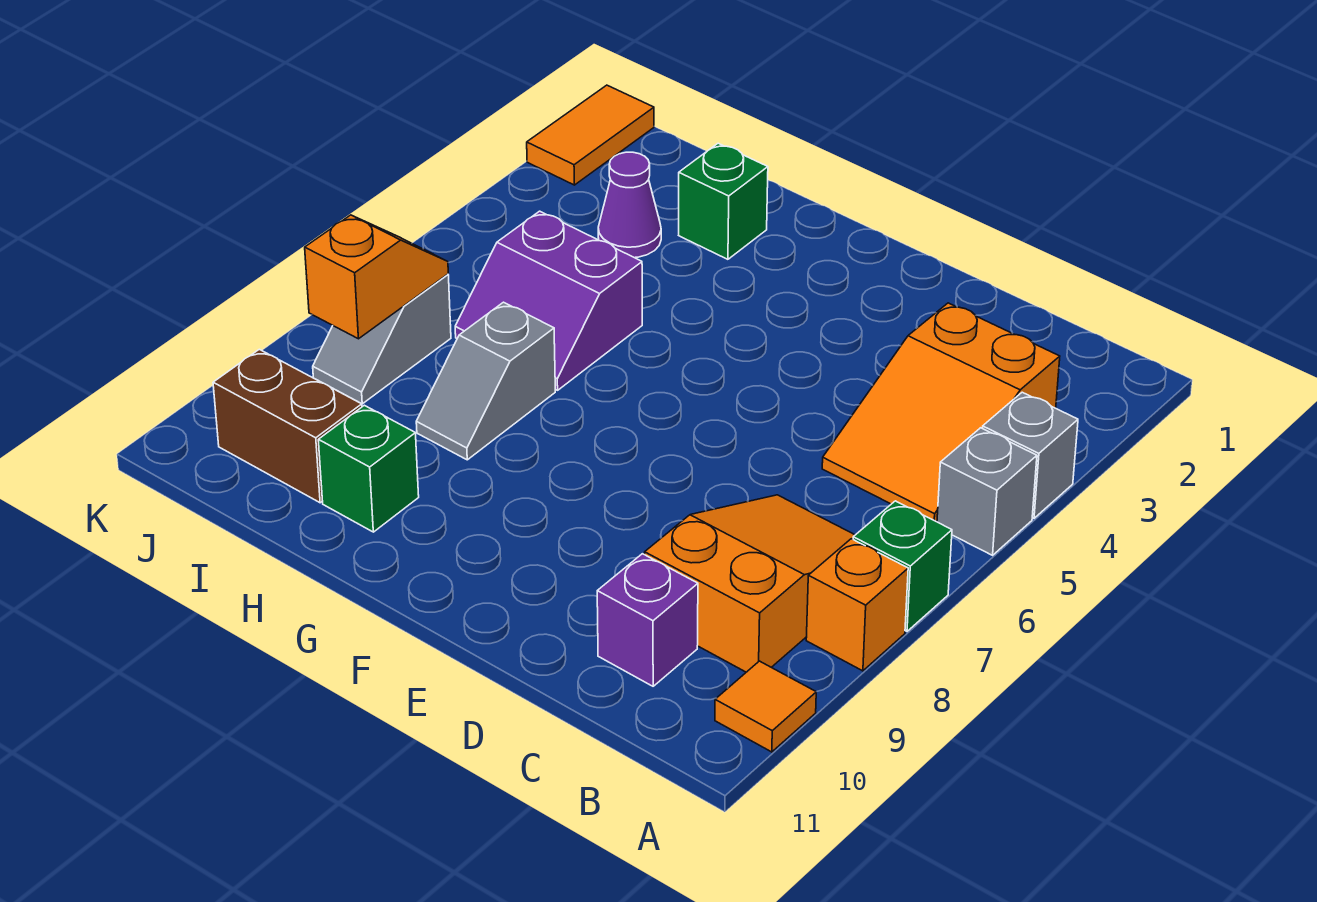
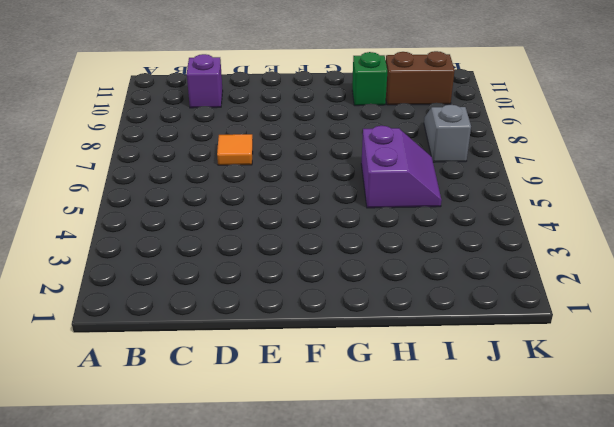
orange 1x1 tile [217,134,253,165] -> orange 1x1 tile moved to [715,661,816,752]
purple 2x2 slope [361,126,442,208] -> purple 2x2 slope turned to [455,211,642,390]
none -> grey 1x1 brick [983,392,1078,518]
none -> grey 1x1 brick [937,428,1037,555]
none -> green 1x1 brick [853,501,952,631]

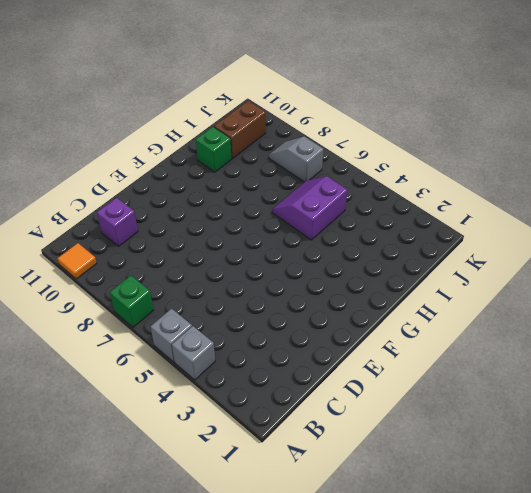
none -> orange 1x1 brick [806,539,908,671]
none -> orange 2x3 slope [822,303,1060,522]
none -> orange 2x3 slope [645,495,855,672]

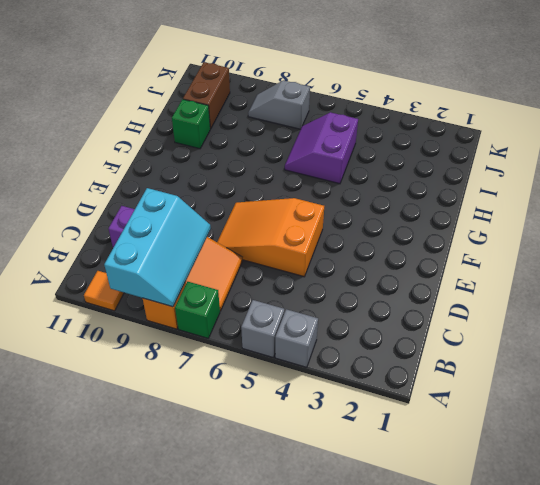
cyan 2x3 slope [104,188,211,307] -> none
orange 2x3 slope [217,198,324,277] -> orange 2x3 slope moved to [822,303,1060,522]
none -> green 1x1 brick [679,143,768,259]
none -> grey 1x2 slope [416,302,555,460]
none -> purple 1x1 cone [598,152,661,258]

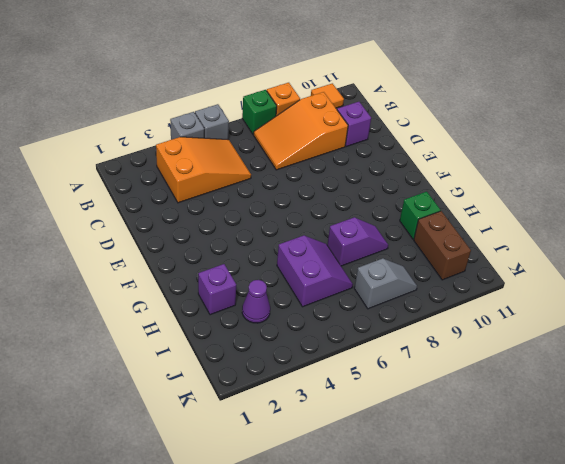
purple 1x1 brick [198,264,236,315] -> green 1x1 brick [679,143,768,259]
purple 1x2 slope [327,217,388,266] -> grey 1x2 slope [416,302,555,460]
none -> orange 1x2 tile [527,85,654,185]
none -> orange 1x2 slope [305,215,448,339]

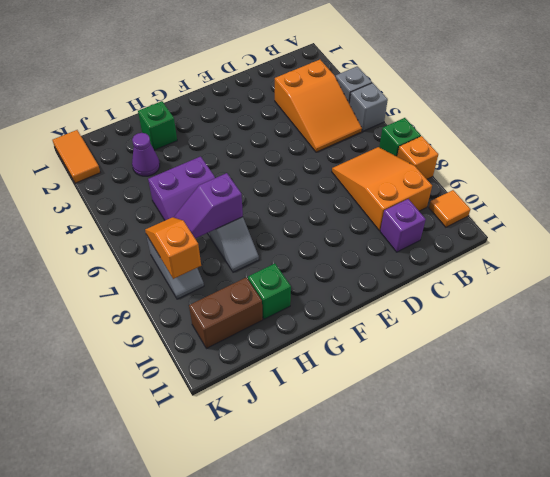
purple 1x2 slope [174,173,243,239] -> none

